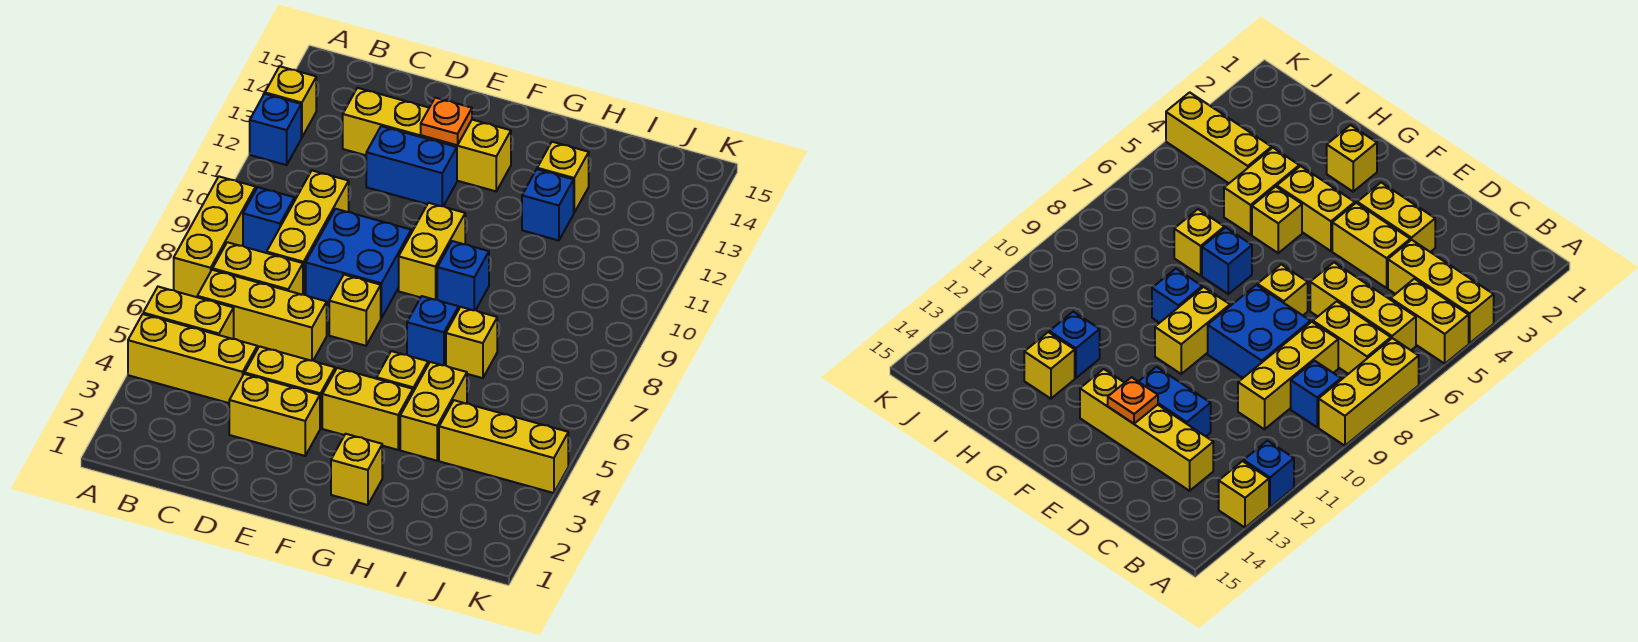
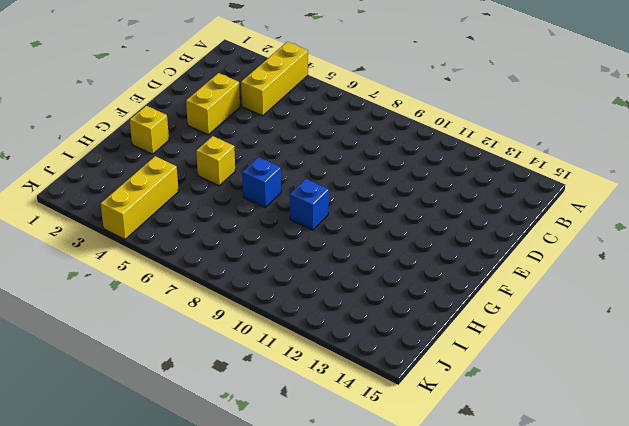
none -> yellow 1x2 brick [143,287,234,339]
none -> yellow 1x3 brick [174,177,256,297]
none -> blue 1x1 brick [250,94,301,165]

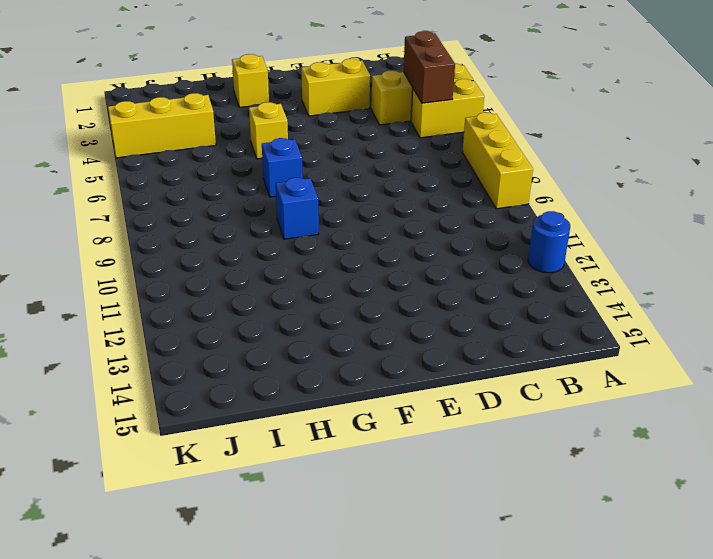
blue 1x1 round brick [528,211,570,273] -> blue 1x1 brick [250,94,301,165]
brown 1x2 brick [403,31,455,103] -> none
none -> yellow 1x1 brick [265,66,316,138]
none -> yellow 1x3 brick [197,270,327,361]
none -> yellow 1x2 brick [213,242,303,295]

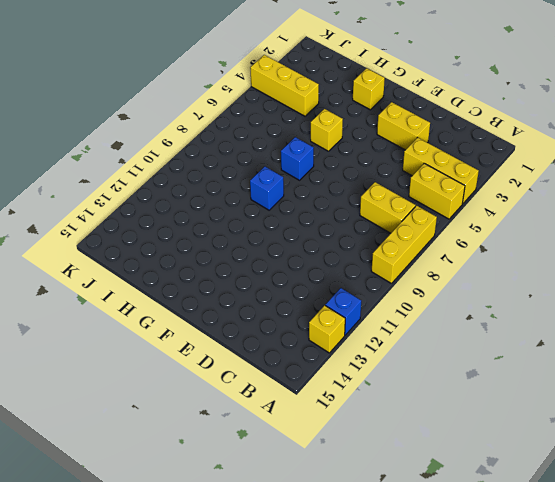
none -> yellow 1x3 brick [197,270,327,361]
none -> blue 1x1 brick [243,187,294,253]
none -> yellow 1x3 brick [267,171,349,295]

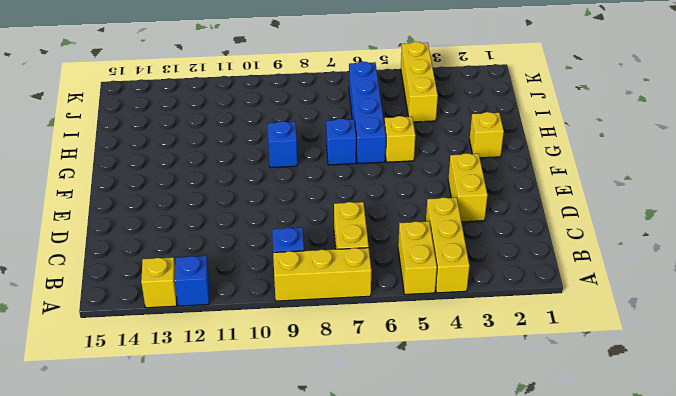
blue 1x4 brick [349,62,386,163] -> none
none -> yellow 1x3 brick [197,270,327,361]
none -> yellow 1x3 brick [267,171,349,295]
none -> yellow 1x4 brick [343,88,511,191]

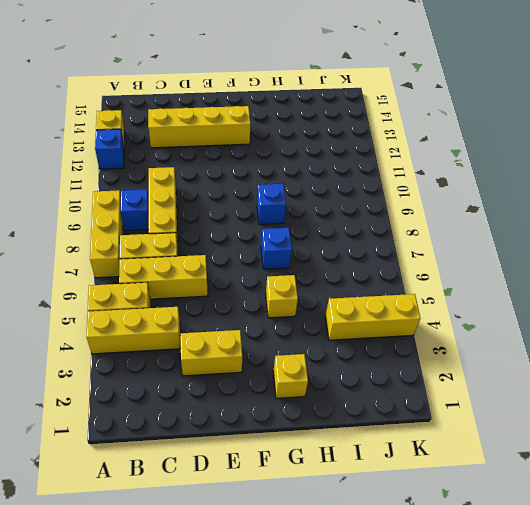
none -> yellow 1x2 brick [245,346,335,428]
none -> blue 2x2 brick [306,209,411,318]
none -> blue 1x2 brick [366,126,457,206]

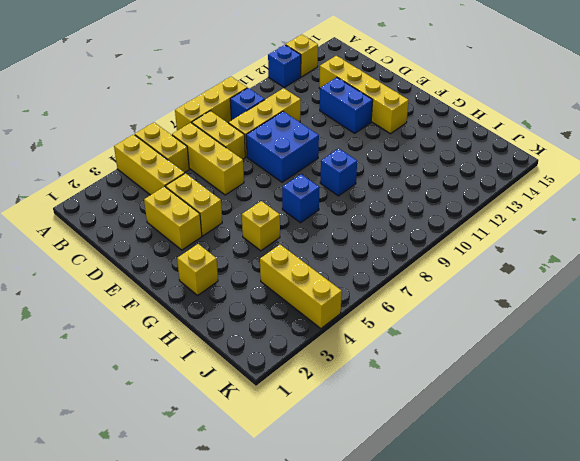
none -> yellow 1x1 brick [329,275,381,346]
none -> yellow 1x2 brick [322,368,413,450]
none -> yellow 1x2 brick [399,203,465,300]

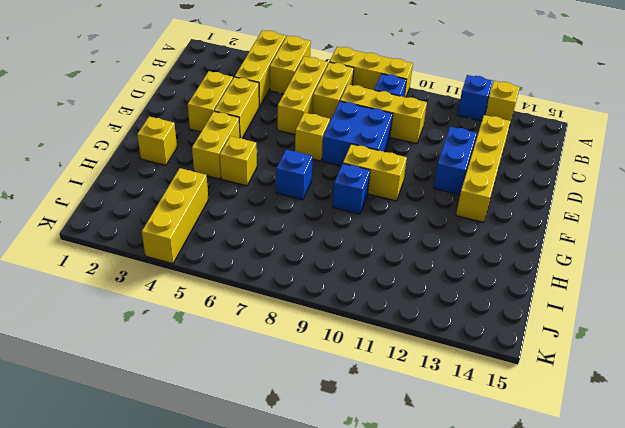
none -> yellow 1x2 brick [400,362,467,461]
none -> yellow 1x1 brick [446,307,497,378]
none -> blue 1x1 brick [522,169,574,240]

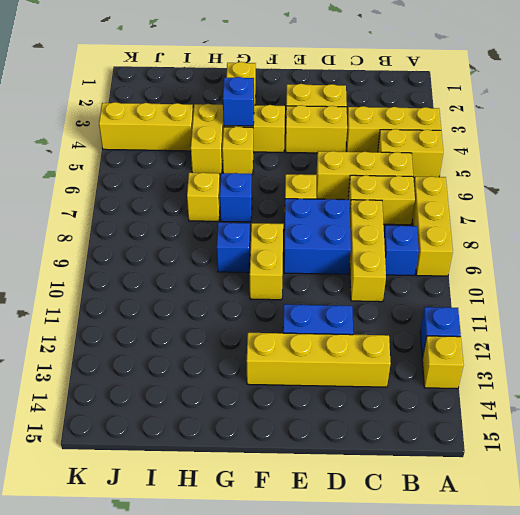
blue 1x1 brick [223,77,254,126] -> blue 1x1 brick moved to [522,169,574,240]
none -> yellow 1x1 brick [537,142,589,212]
none -> orange 1x1 plate [421,98,472,145]

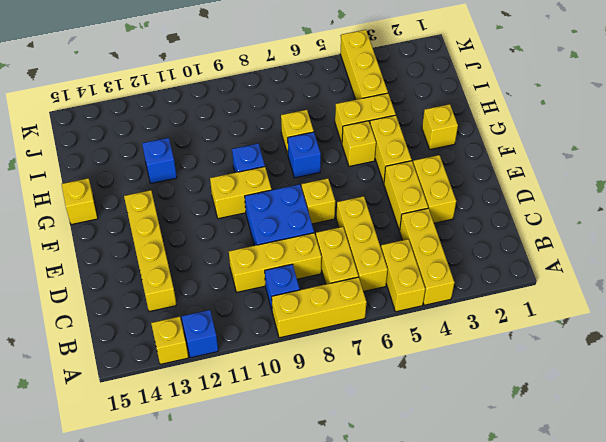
yellow 1x1 brick [62,178,98,225] -> yellow 1x1 brick moved to [537,142,589,212]
none -> blue 1x2 brick [366,126,457,206]
none -> orange 1x1 plate [421,98,472,145]

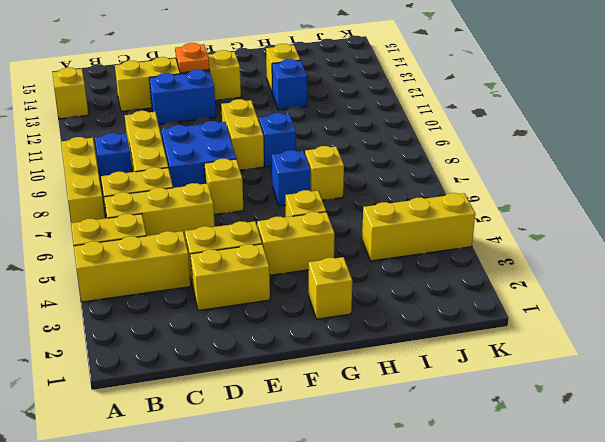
none -> blue 1x1 brick [250,94,301,165]
none -> yellow 1x2 brick [400,362,467,461]

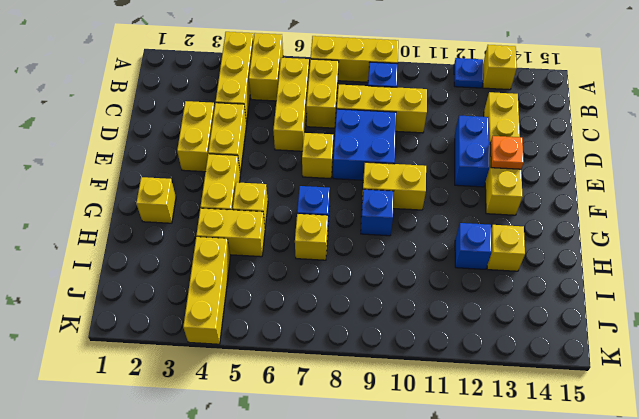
blue 1x1 plate [454,58,483,88] -> blue 1x1 brick [250,94,301,165]

